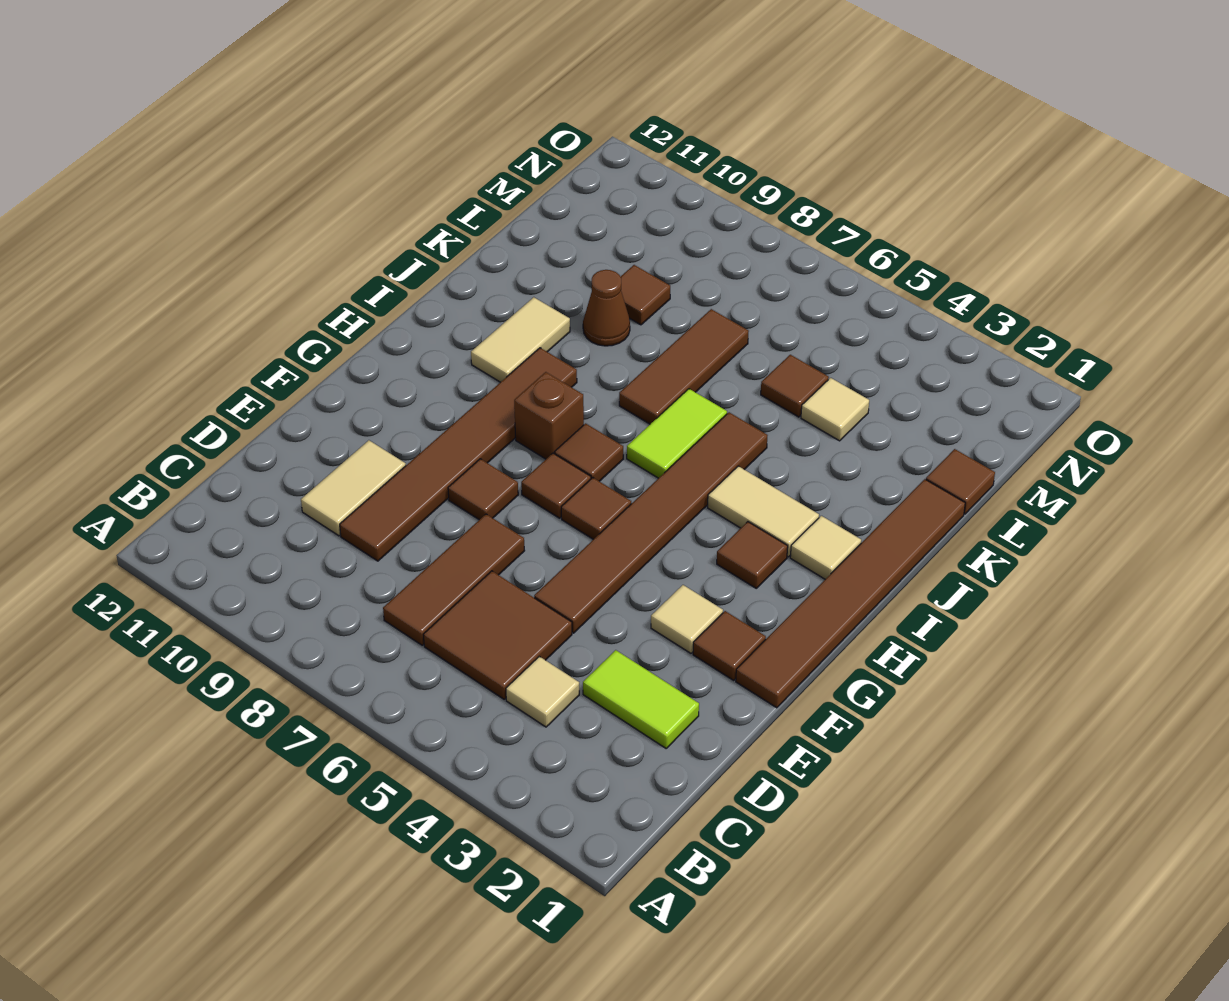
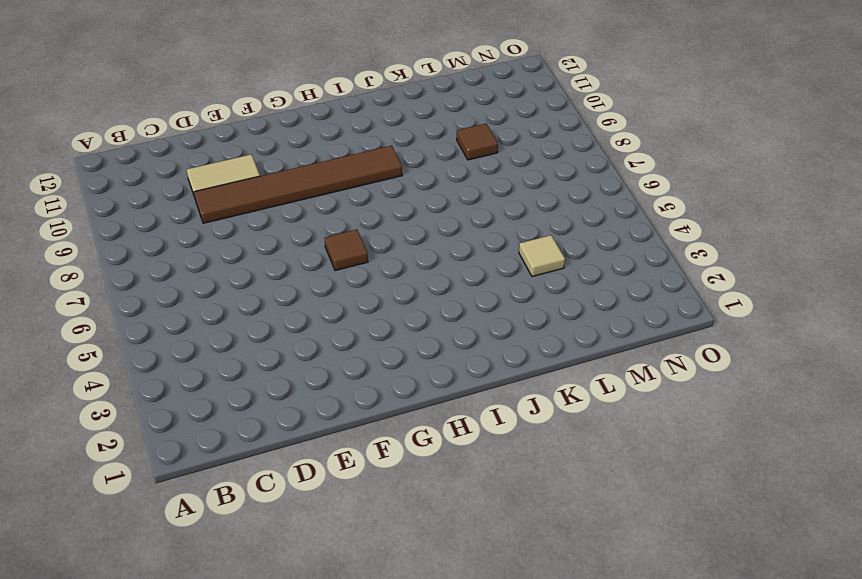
none -> tan 1x1 tile [506,656,579,727]
none -> brown 2x2 tile [423,571,572,699]
none -> brown 1x3 tile [383,514,525,645]

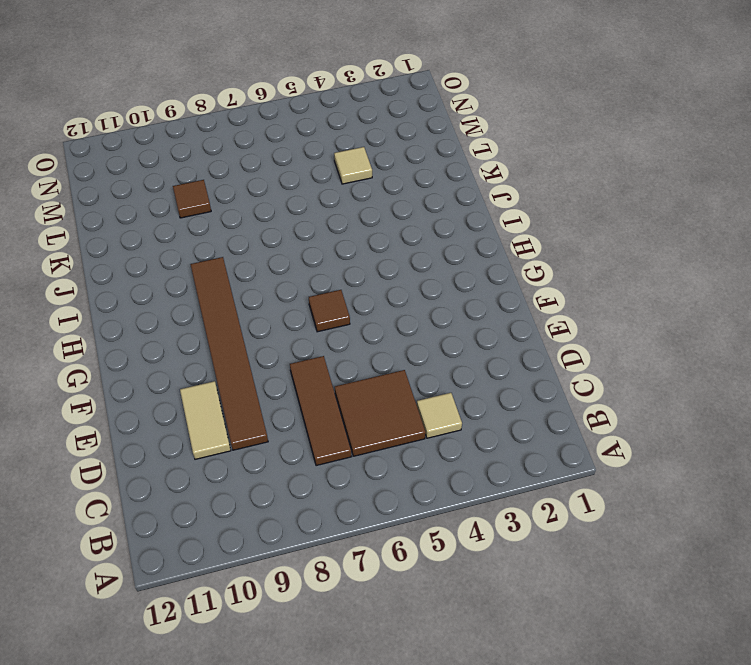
none -> lime 1x2 tile [583,650,699,748]
none -> brown 1x6 tile [534,412,768,633]
none -> brown 1x6 tile [736,479,965,708]

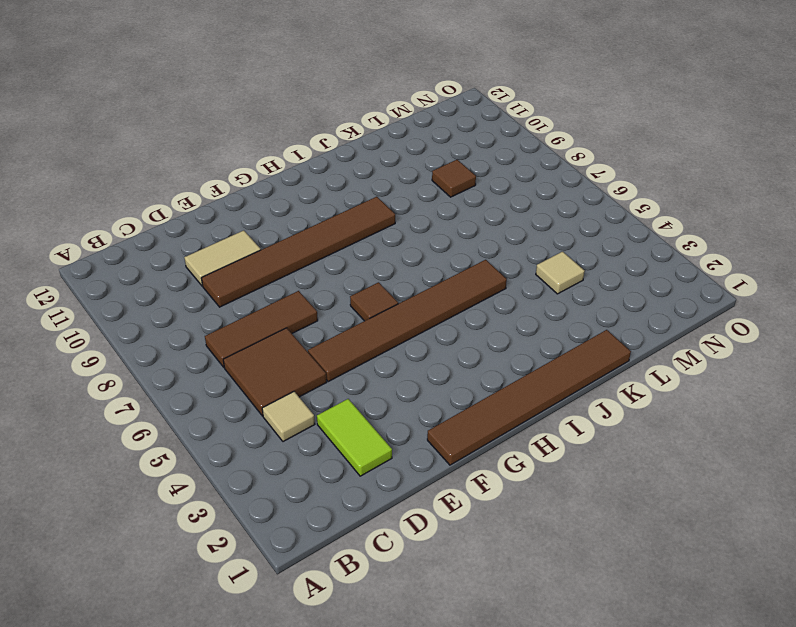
none -> brown 1x1 tile [693,611,766,680]
none -> tan 1x1 tile [651,585,723,653]
none -> brown 1x1 tile [448,459,518,520]

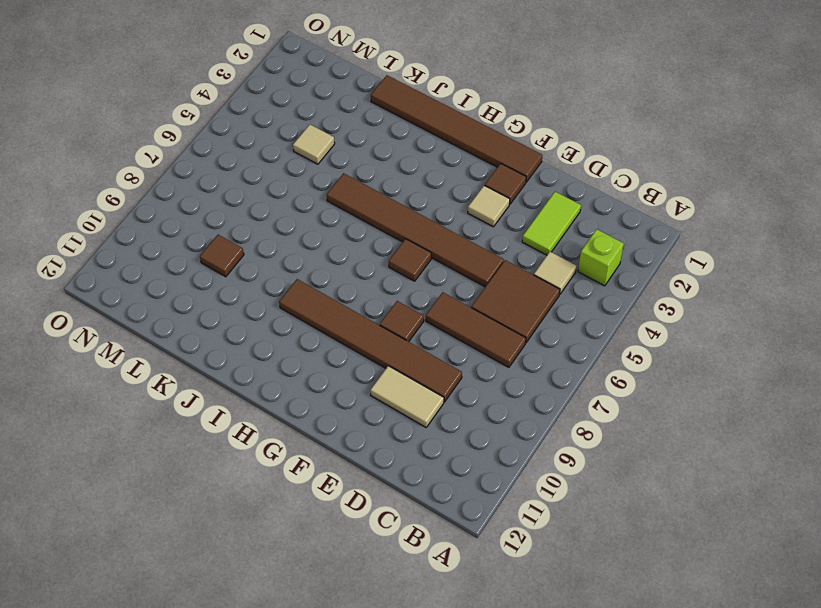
lime 1x1 brick [578,229,624,286] -> none
none -> brown 1x1 tile [521,453,591,518]
none -> brown 1x1 tile [717,522,788,588]
none -> brown 1x1 tile [555,423,623,481]

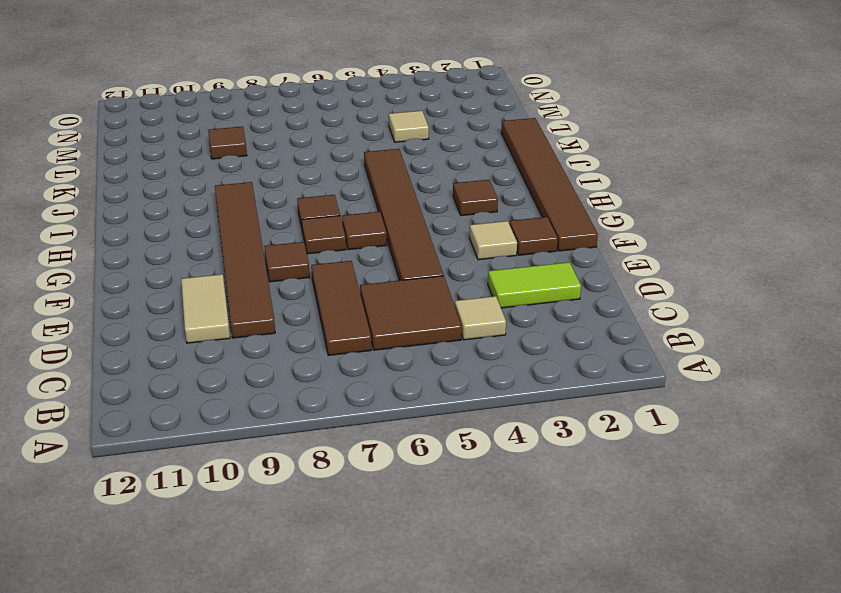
none -> brown 1x1 brick [514,372,584,459]
none -> tan 1x1 tile [790,516,861,579]
none -> tan 1x2 tile [708,466,819,557]

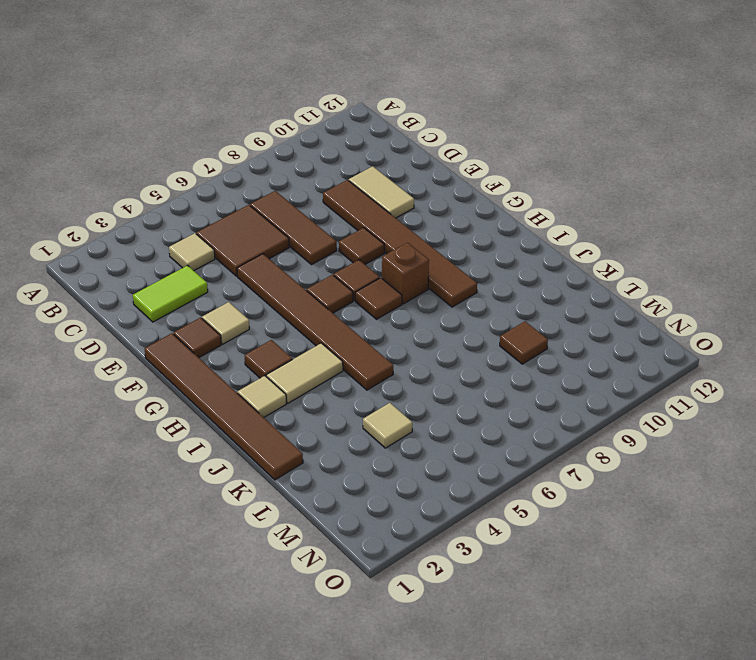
none -> lime 1x2 tile [627,389,727,478]
none -> tan 1x2 tile [471,297,570,382]
none -> brown 1x3 tile [619,309,749,424]

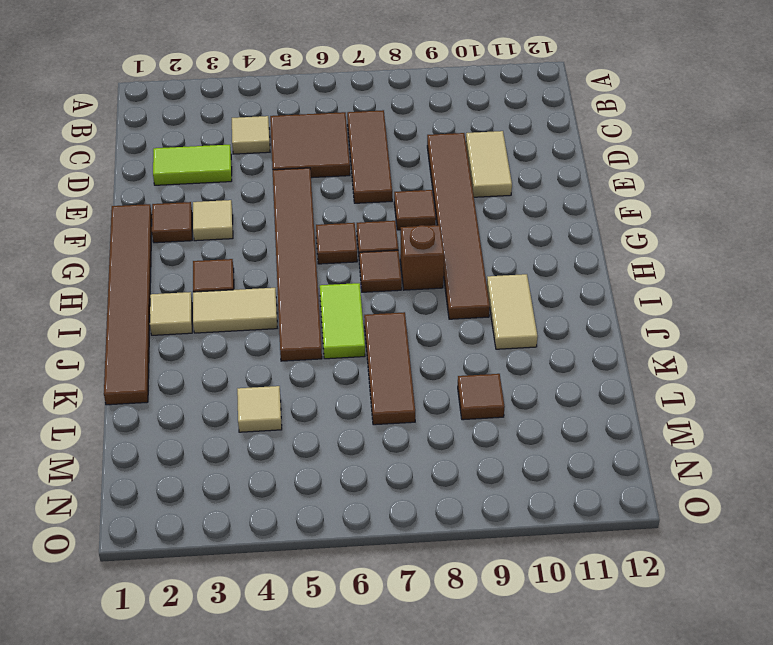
none -> brown 1x1 cone [583,270,630,346]
none -> brown 1x1 tile [926,449,995,514]
none -> brown 1x1 tile [761,355,829,417]

